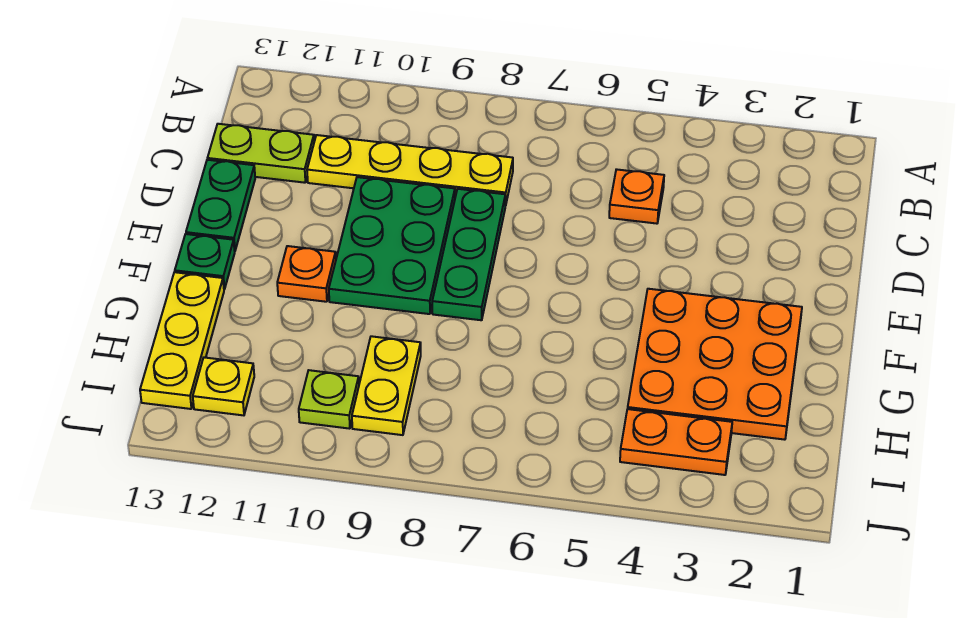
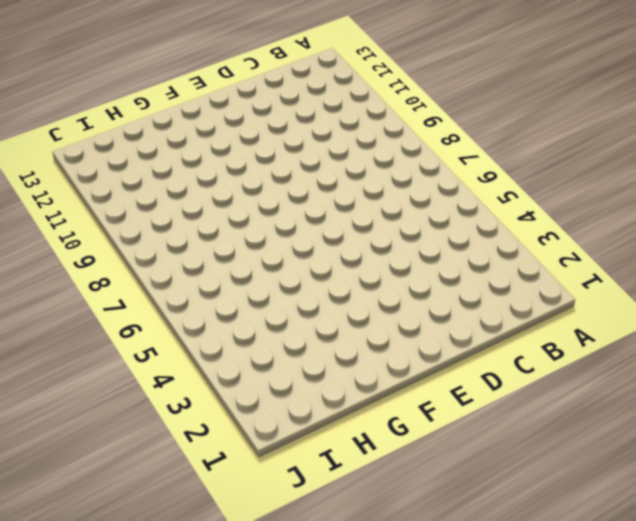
none -> orange 1x1 plate [609,169,664,224]
none -> yellow 1x4 plate [307,135,513,206]
none -> lime 1x2 plate [207,124,314,183]

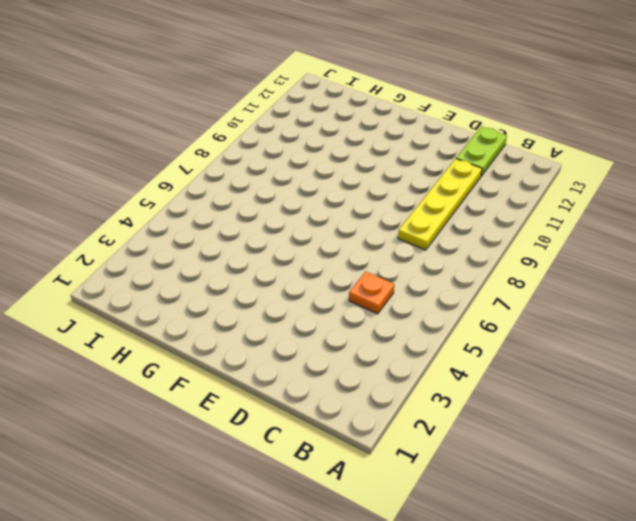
none -> green 1x3 plate [432,189,505,320]
none -> green 2x3 plate [329,177,455,314]
none -> green 1x2 plate [186,160,255,251]

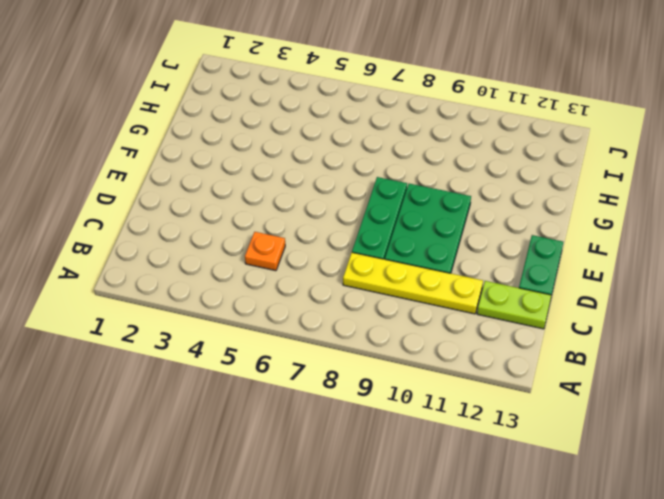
none -> orange 3x3 plate [628,289,802,440]
none -> orange 1x1 plate [277,246,336,302]
none -> green 1x1 plate [175,234,235,289]

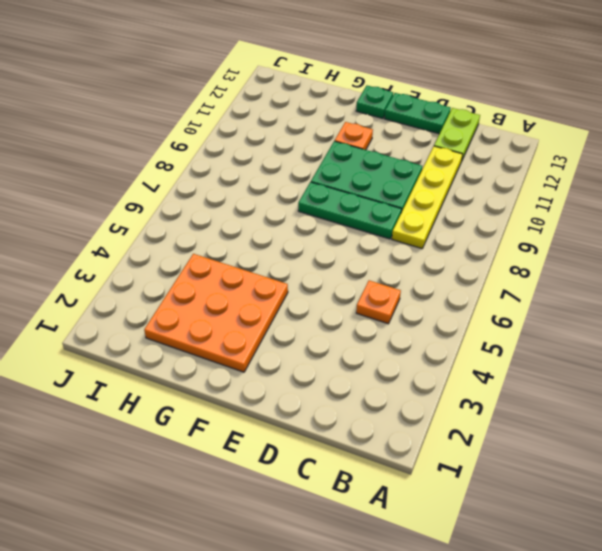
none -> yellow 1x3 plate [140,272,224,409]
none -> yellow 1x2 plate [352,336,421,435]
none -> orange 1x2 plate [620,409,732,475]

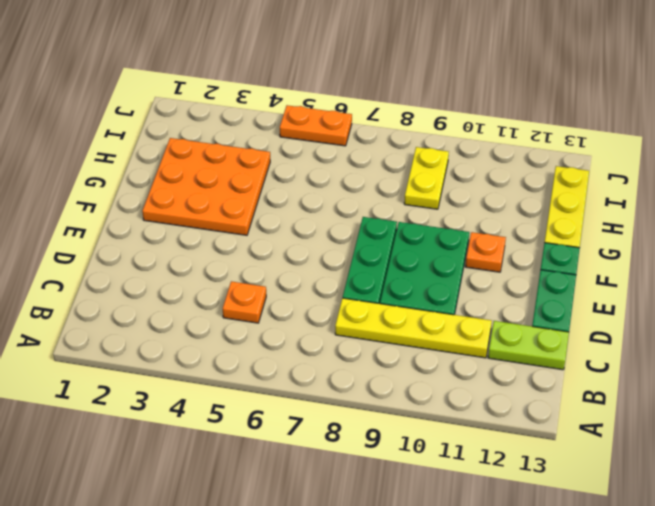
orange 1x2 plate [280,105,352,146] -> orange 1x2 plate moved to [620,409,732,475]
none -> lime 1x1 plate [299,370,359,429]
none -> yellow 1x1 plate [193,357,254,415]

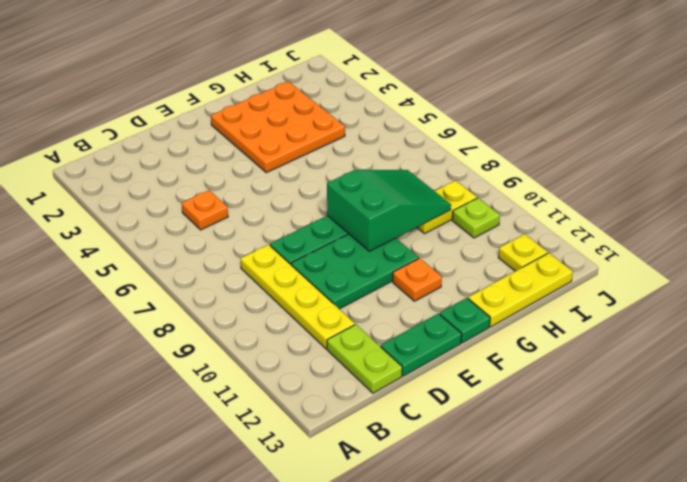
green 2x3 slope [327,170,451,251] -> none
none -> orange 1x2 plate [620,409,732,475]

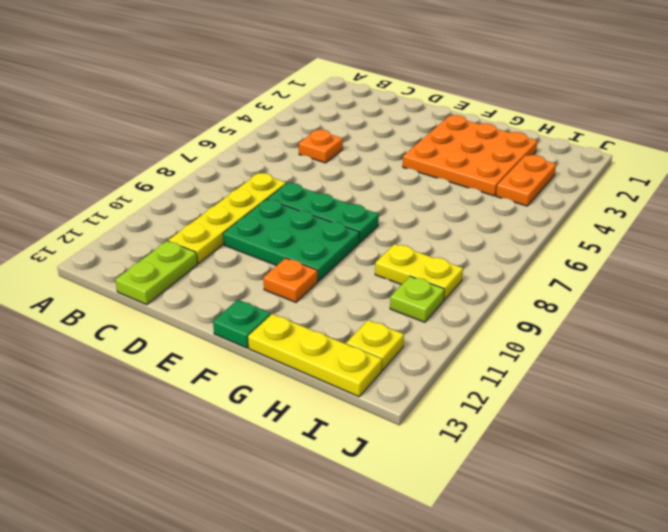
none -> green 1x2 plate [186,160,255,251]

